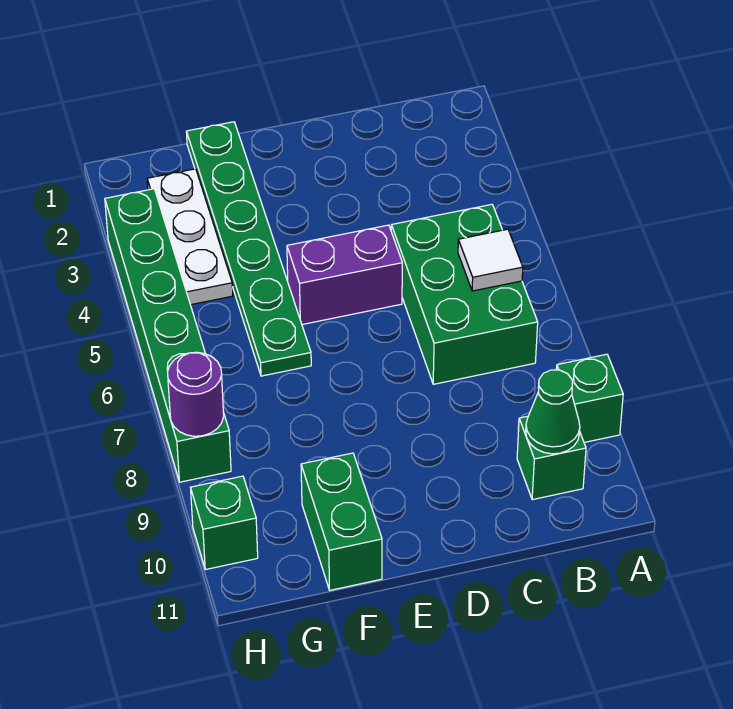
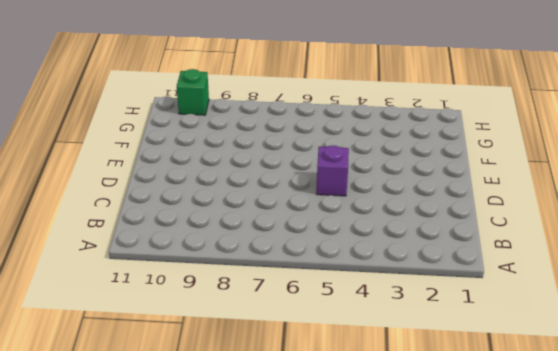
purple 1x1 brick [316,145,349,196] -> purple 1x2 brick [287,225,402,325]
none -> green 1x1 brick [557,354,623,442]
none -> green 2x3 brick [391,204,538,384]
none -> green 1x1 brick [517,416,586,500]

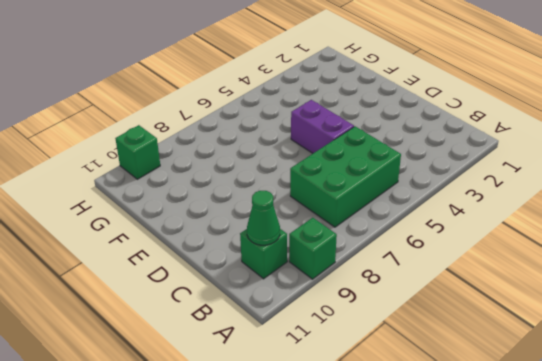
none -> green 1x6 plate [186,122,311,376]
none -> green 1x2 brick [301,453,382,590]
none -> white 1x3 plate [147,169,233,305]

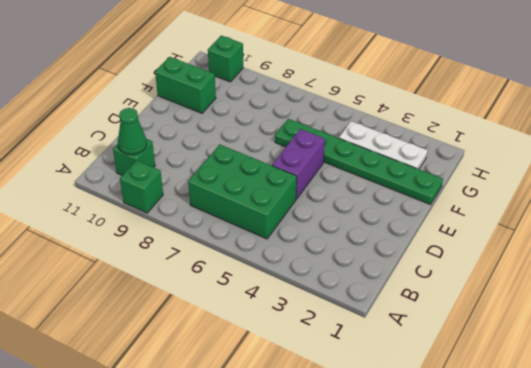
none -> green 1x6 brick [105,189,231,482]
none -> white 1x1 tile [458,229,523,291]
none -> purple 1x1 round brick [168,352,224,436]

